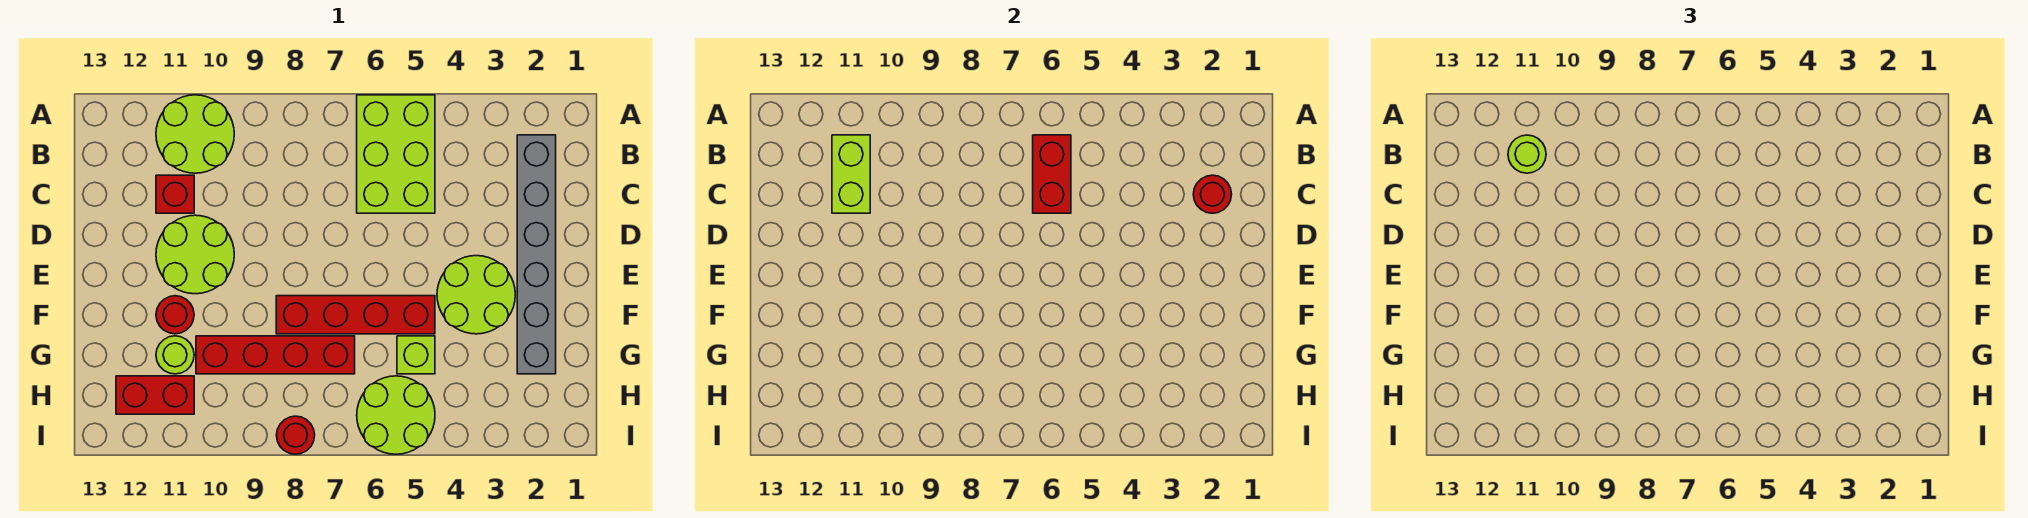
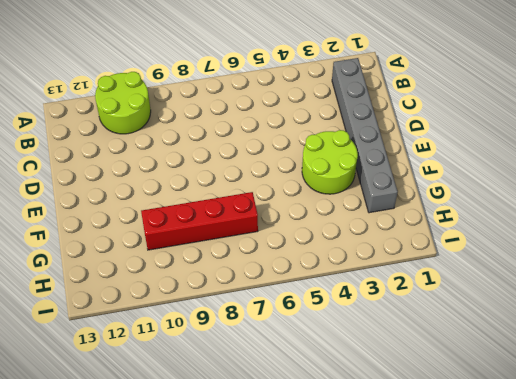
none -> lime 2x3 brick [357,95,435,213]
none -> red 1x1 brick [156,175,194,213]
none -> lime 2x2 round brick [156,215,234,294]

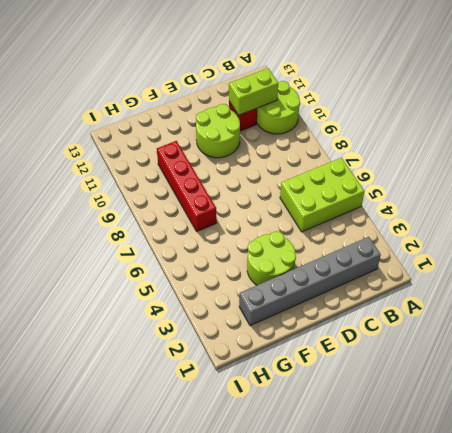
none -> red 1x4 brick [276,296,435,334]
none -> red 1x1 round brick [156,296,194,334]
none -> lime 1x1 brick [397,336,435,374]

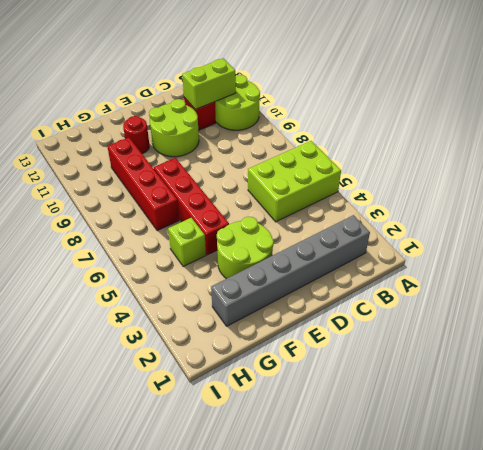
none -> lime 1x1 round brick [156,336,194,374]
none -> lime 2x2 round brick [357,376,435,454]
none -> red 1x2 brick [116,376,194,414]

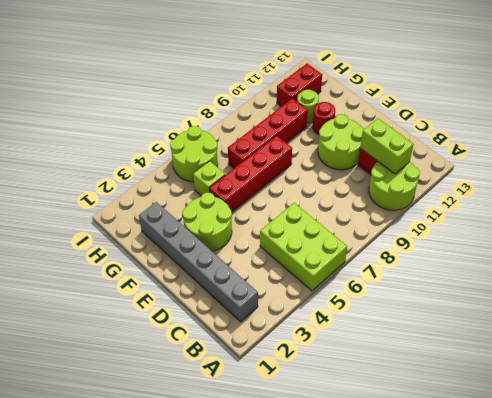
none -> red 1x1 round brick [276,416,315,454]
none -> red 1x2 brick [1033,135,1071,213]
none -> red 1x1 round brick [1193,175,1232,213]

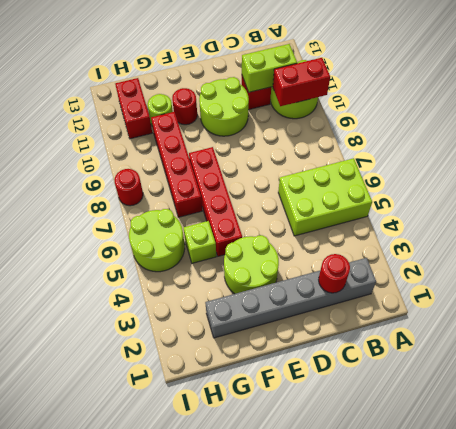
red 1x2 brick [273,58,330,106] -> red 1x2 brick moved to [1033,135,1071,213]
none -> lime 1x1 round brick [1508,135,1546,173]

